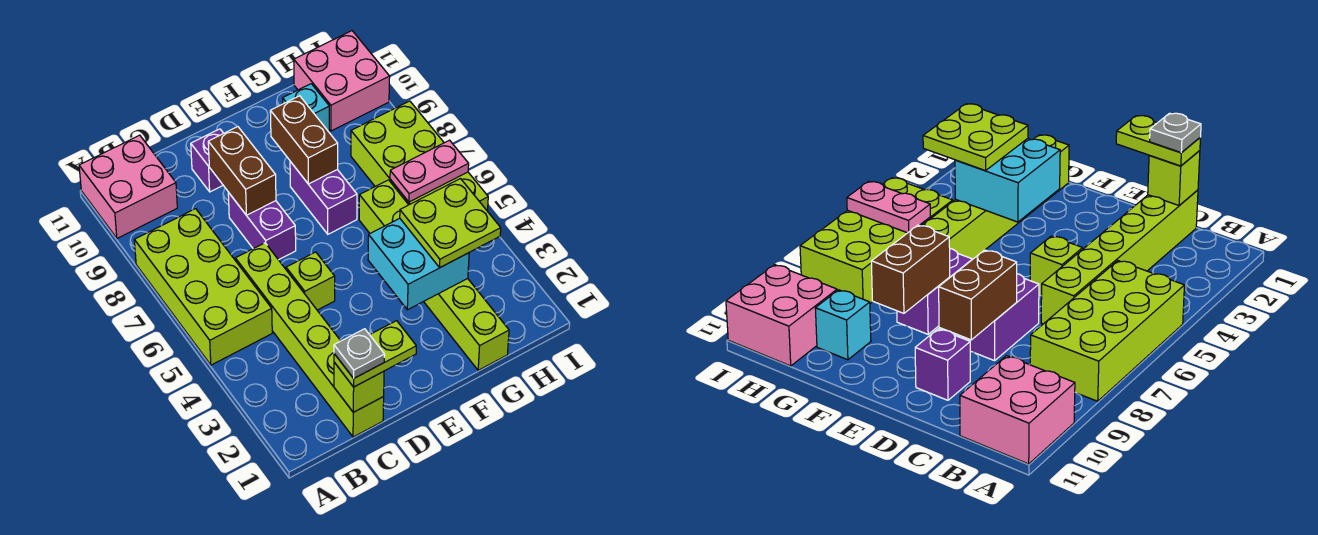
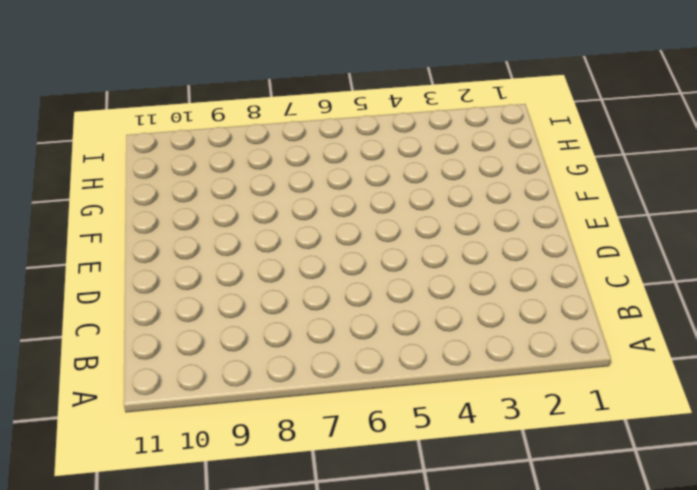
none -> lime 2x4 brick [134,209,272,365]
none -> pink 2x2 brick [79,135,177,238]
none -> lime 1x6 brick [235,243,384,437]

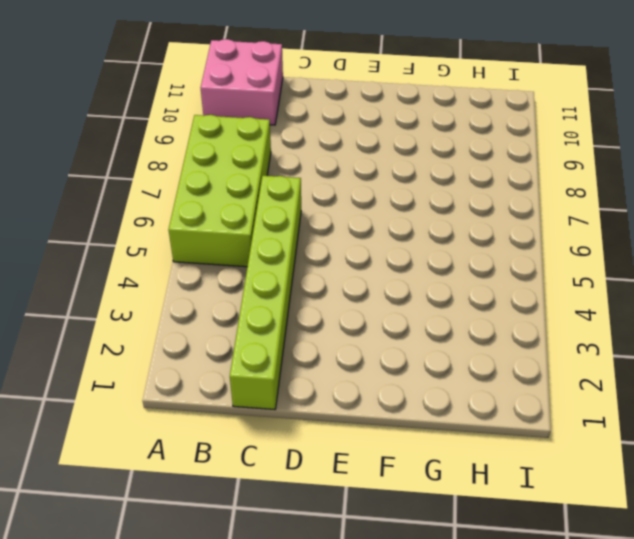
none -> lime 1x1 brick [286,252,335,310]
none -> purple 1x2 brick [228,192,296,260]
none -> purple 1x1 brick [191,129,223,192]

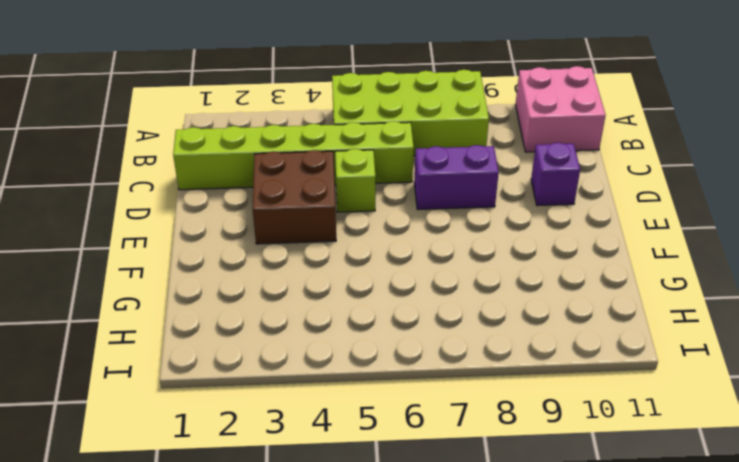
brown 2x2 brick [253,150,336,244] -> none
none -> purple 1x2 brick [290,161,357,234]
none -> lime 1x6 brick [359,180,509,370]
none -> cyan 1x1 brick [283,84,329,132]

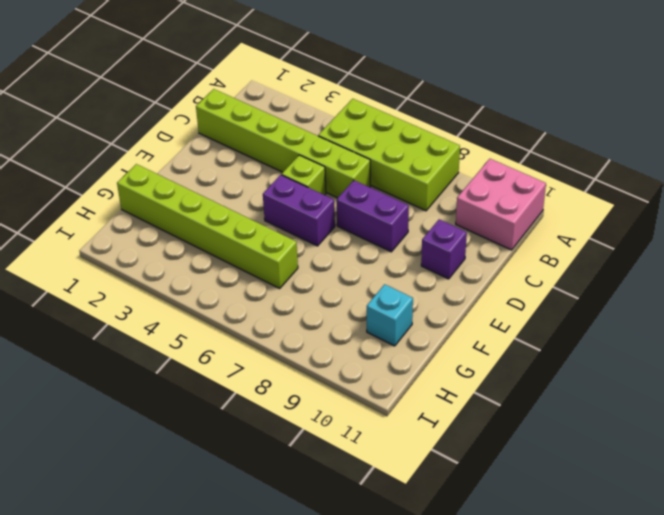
purple 1x2 brick [263,175,335,246] -> purple 1x2 brick moved to [290,161,357,234]
none -> lime 2x4 brick [351,101,488,211]
none -> pink 2x2 brick [294,31,390,131]
none -> lime 1x1 brick [334,362,384,412]

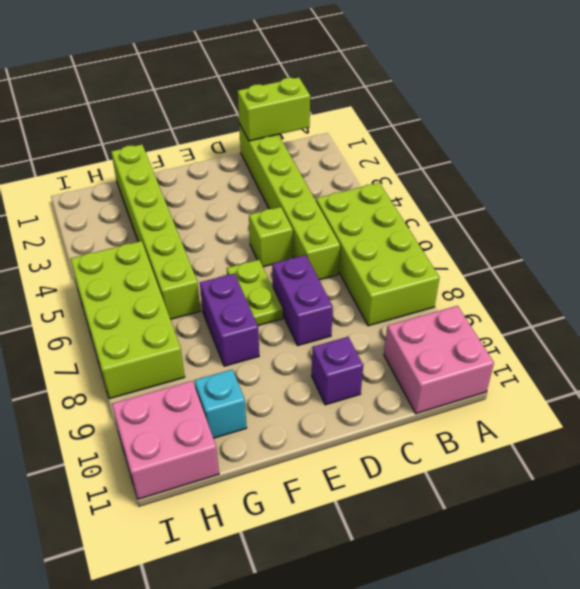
lime 1x2 brick [238,78,310,141] -> lime 1x1 brick [334,362,384,412]
lime 1x2 plate [227,260,283,326] -> lime 1x2 plate turned to [334,321,416,387]
none -> brown 1x2 brick [208,127,276,215]
none -> cyan 2x2 brick [368,218,469,310]
none -> brown 1x2 brick [270,96,338,184]

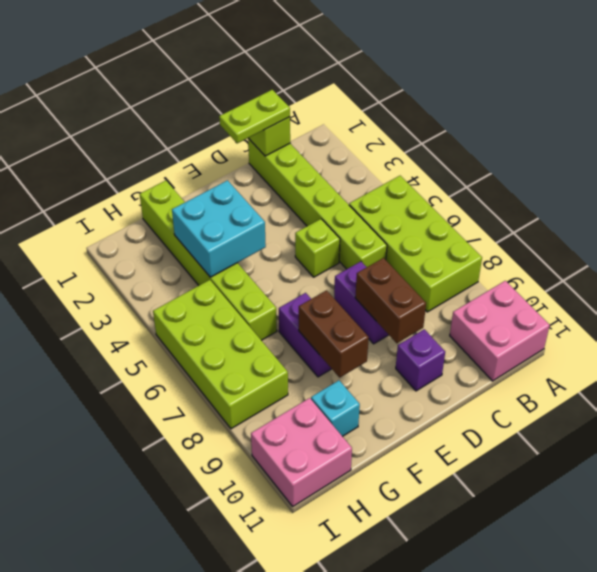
none -> pink 1x2 plate [390,140,469,202]
none -> lime 2x2 plate [400,179,501,267]
none -> grey 1x1 plate [334,329,385,378]

